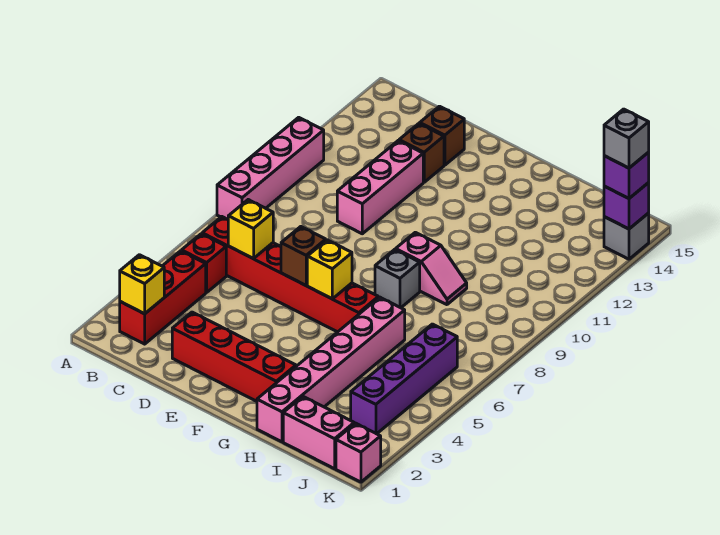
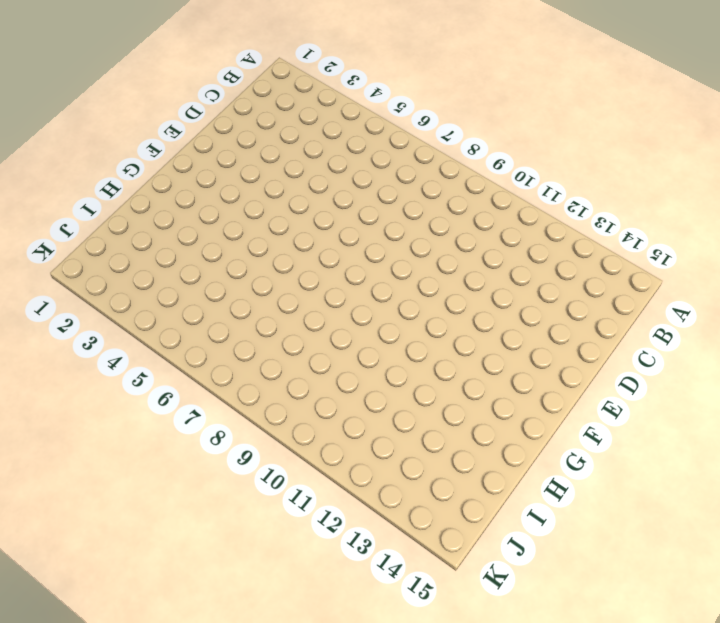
none -> pink 1x4 brick [217,117,324,220]
none -> red 1x3 brick [120,251,206,344]
none -> red 1x1 brick [182,234,226,293]

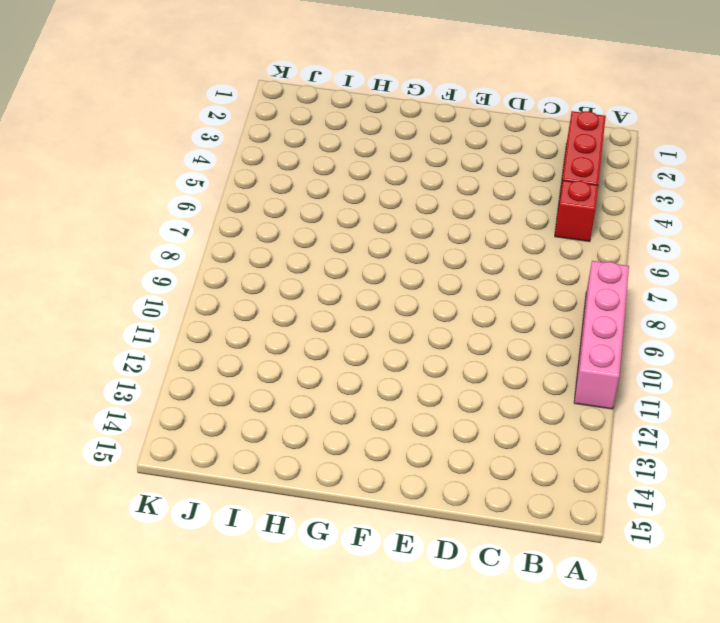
none -> red 1x6 brick [202,217,378,332]
none -> red 1x4 brick [172,312,296,401]
none -> pink 1x3 brick [337,141,423,234]

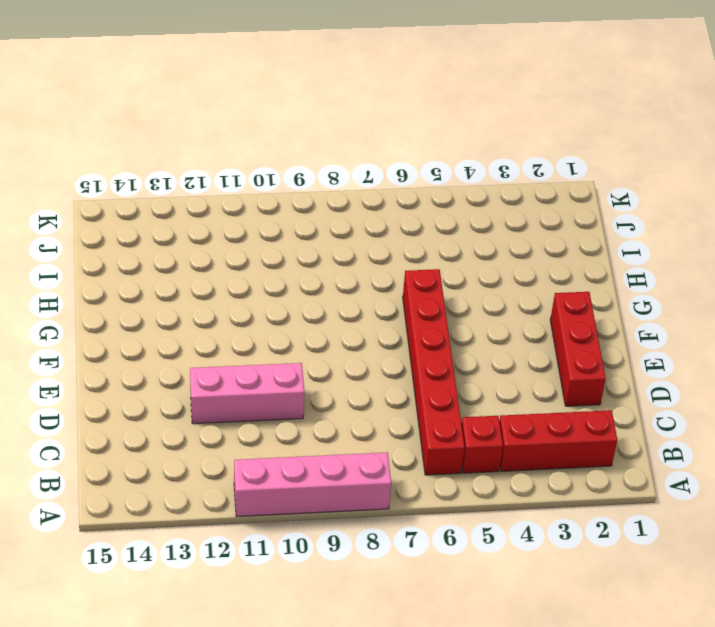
red 1x3 brick [550,292,606,406] -> red 1x4 brick [172,312,296,401]
none -> brown 1x1 brick [399,124,444,182]
none -> brown 1x1 brick [420,106,464,165]
none -> grey 1x1 brick [375,249,420,308]

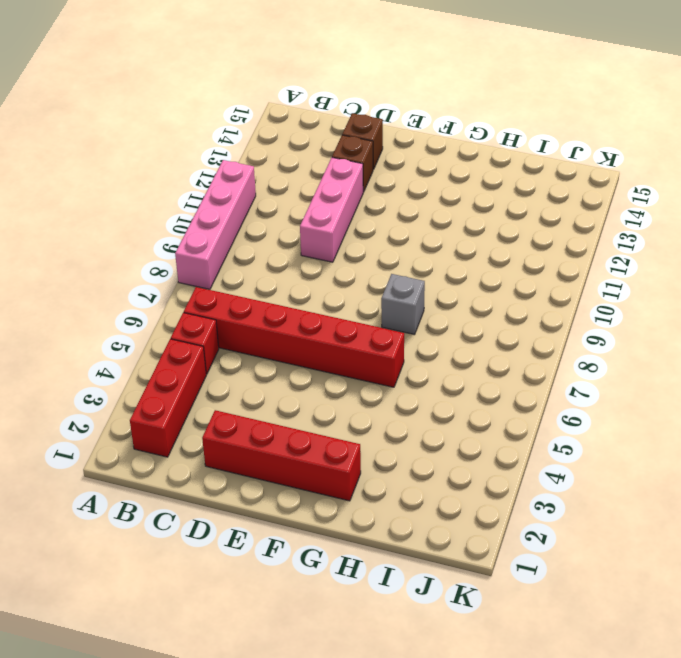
none -> pink 1x2 slope [396,232,467,305]
none -> pink 1x6 brick [257,297,405,442]
none -> pink 1x2 brick [283,397,354,469]

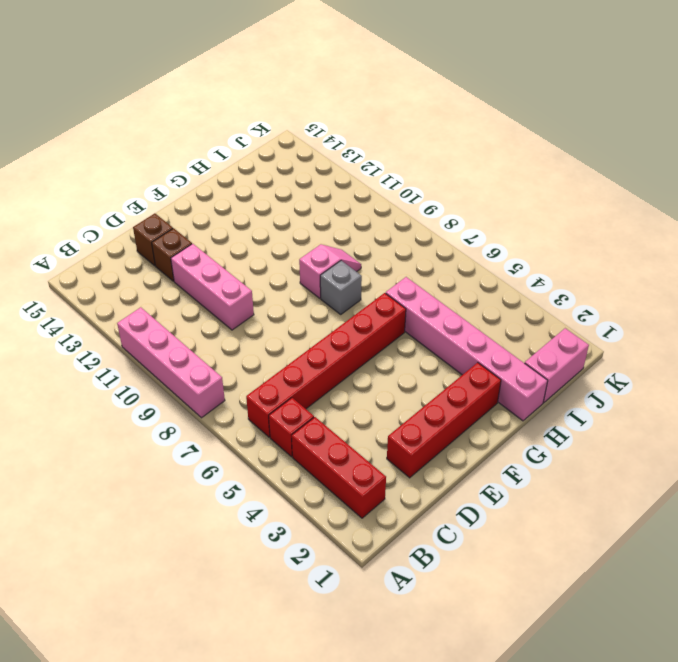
none -> purple 1x4 brick [351,324,457,434]
none -> pink 1x1 brick [336,423,381,482]
none -> grey 1x1 brick [604,213,649,259]

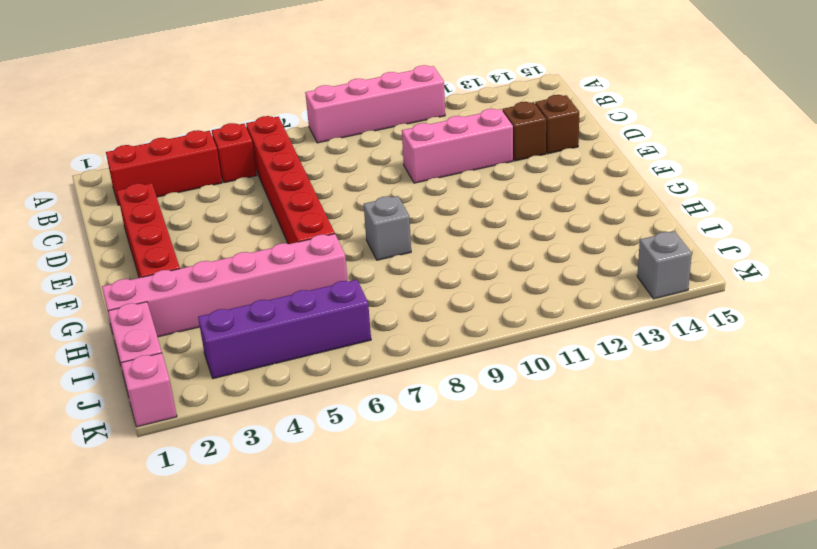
none -> pink 1x2 slope [396,232,467,305]
none -> yellow 1x1 brick [120,255,164,314]
none -> yellow 1x1 brick [228,200,273,259]

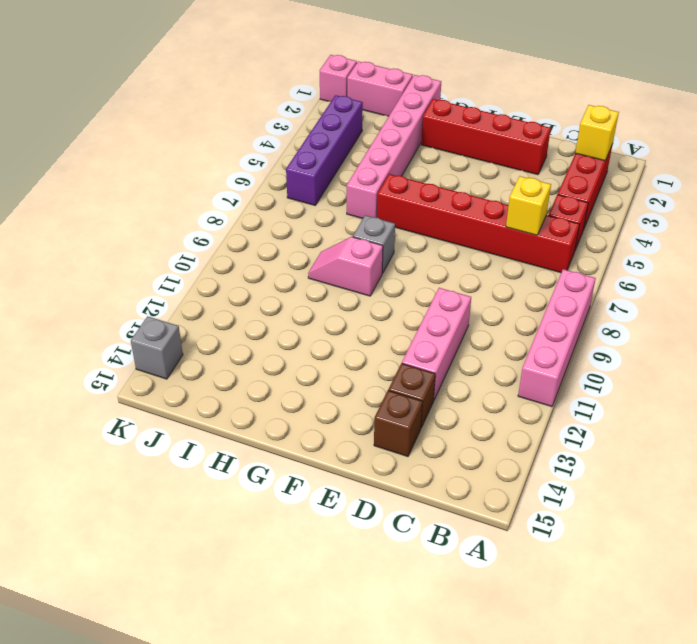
none -> brown 1x1 brick [281,227,326,285]
none -> yellow 1x1 brick [307,240,352,299]
none -> purple 1x1 brick [604,183,649,229]

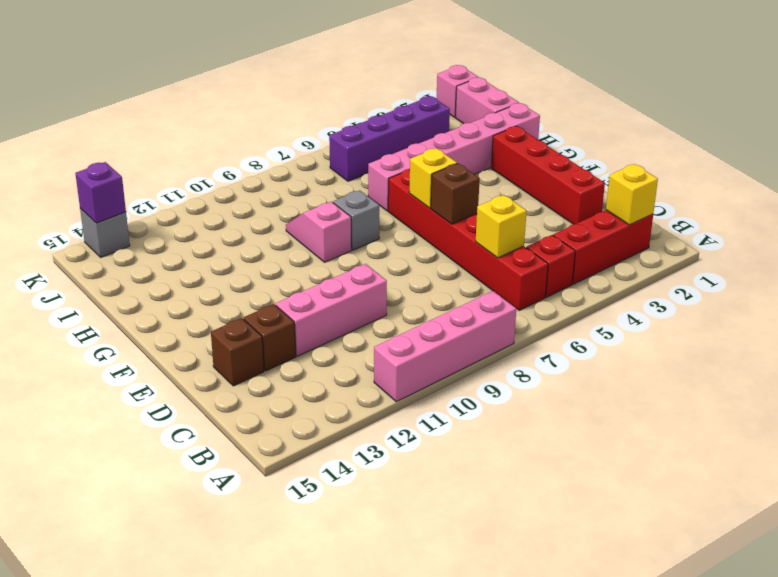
none -> purple 1x1 brick [604,152,649,198]
none -> grey 1x1 brick [604,109,649,168]

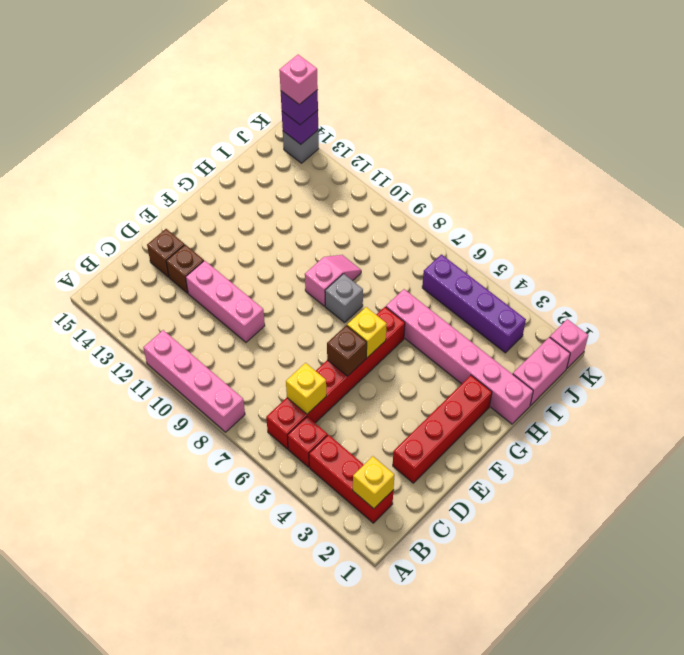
pink 1x1 brick [279,55,318,105] -> grey 1x1 brick [604,109,649,168]

